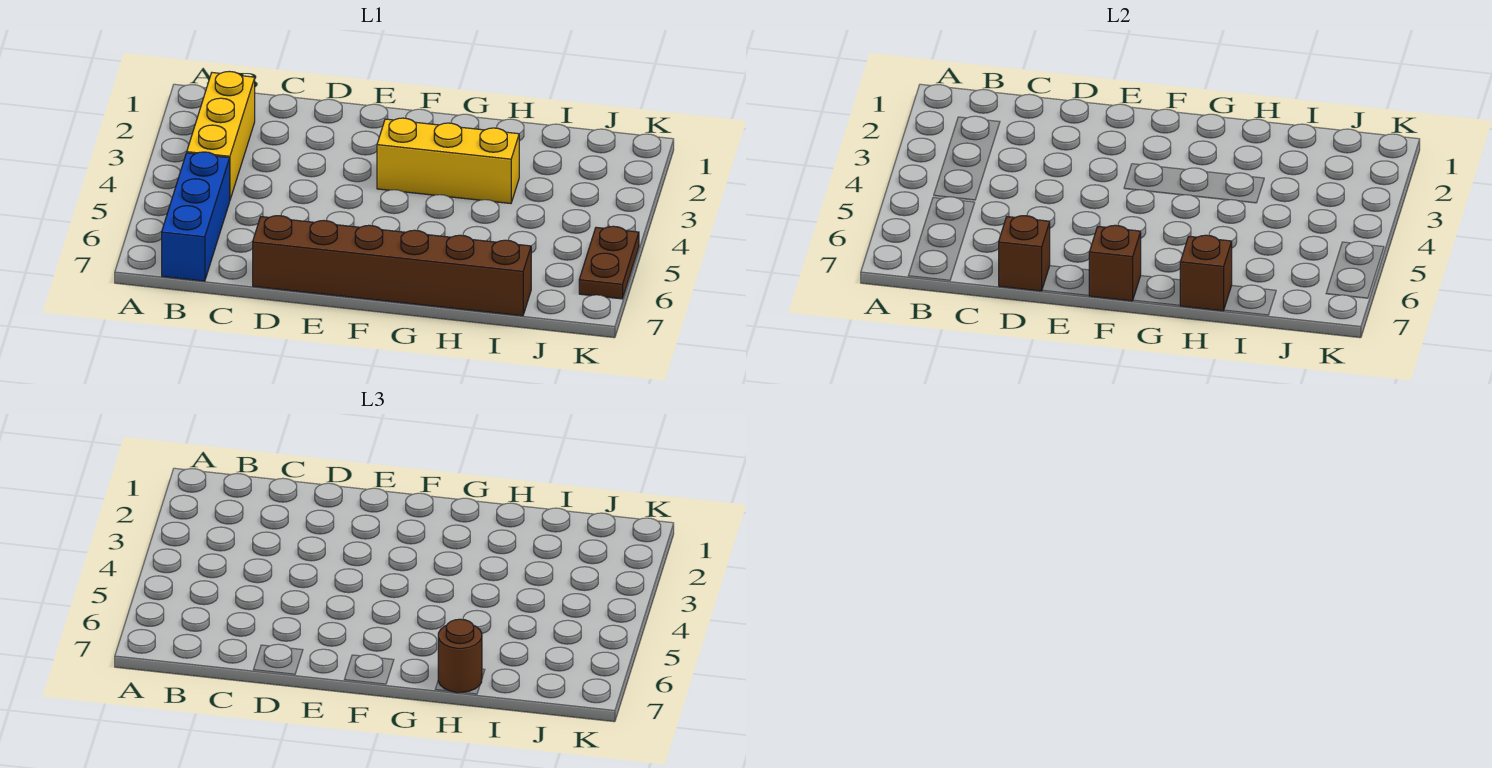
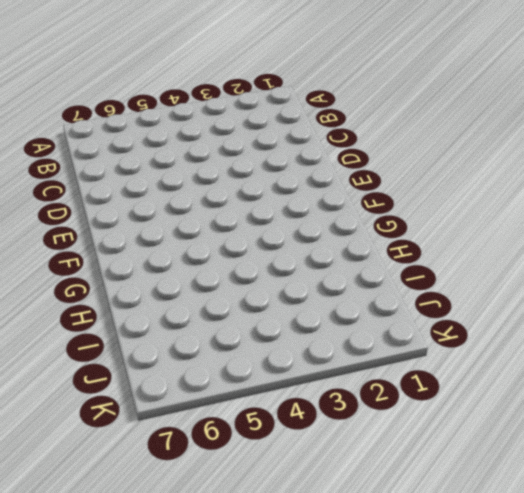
none -> yellow 1x3 brick [187,71,255,199]
none -> blue 1x3 brick [162,152,230,281]

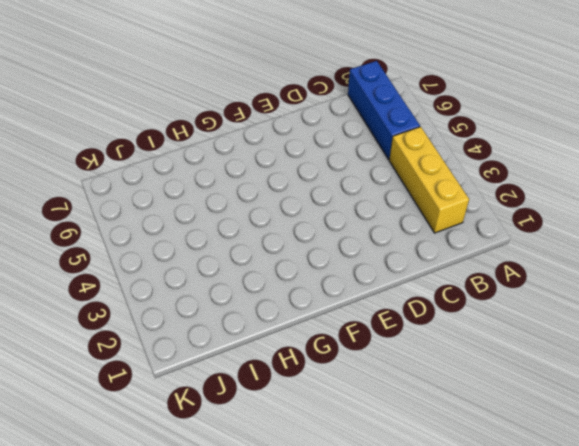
none -> brown 1x6 brick [253,216,531,316]
none -> yellow 1x3 brick [377,118,519,204]

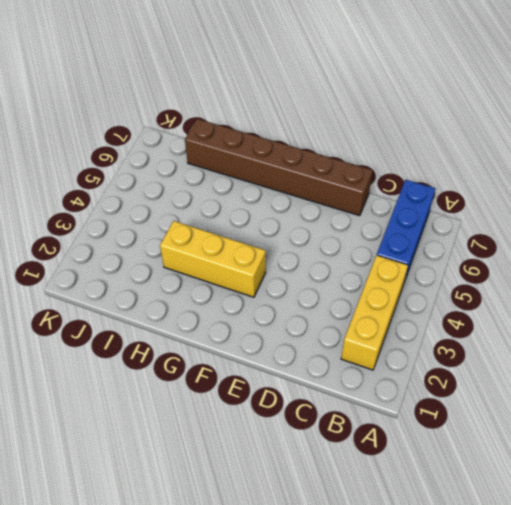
none -> brown 1x2 plate [579,226,639,299]
none -> brown 1x1 brick [999,216,1050,291]

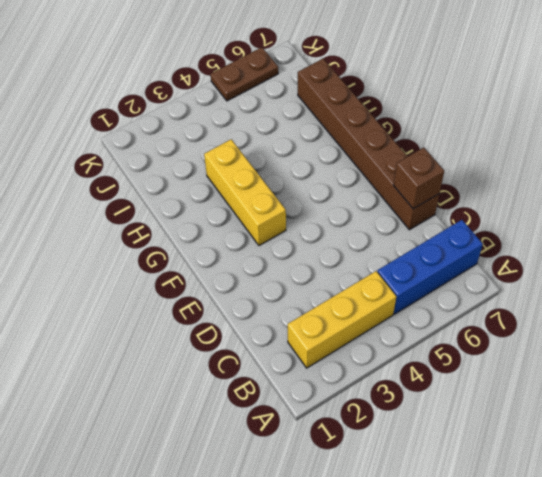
none -> brown 1x1 brick [1089,225,1141,301]
none -> brown 1x1 brick [1180,235,1232,311]

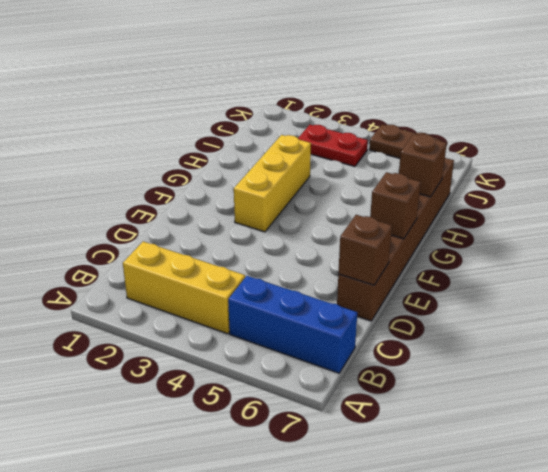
red 1x2 plate [298,125,368,166] -> none
none -> brown 1x1 round brick [438,619,482,693]

